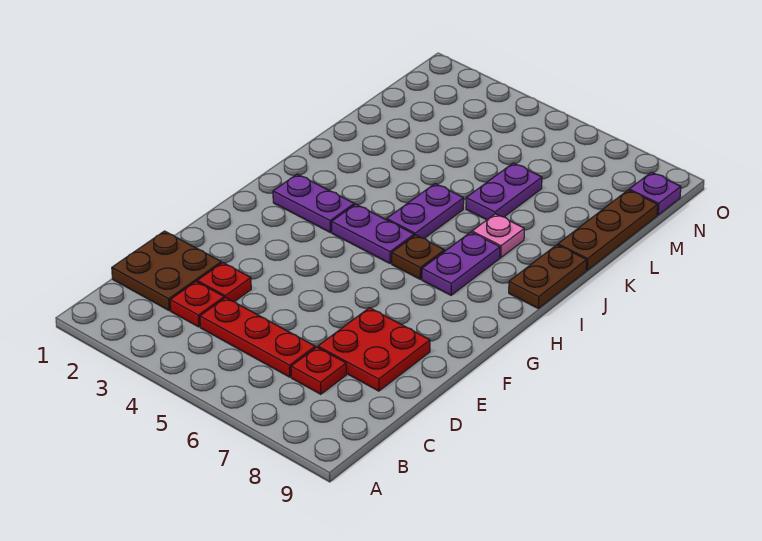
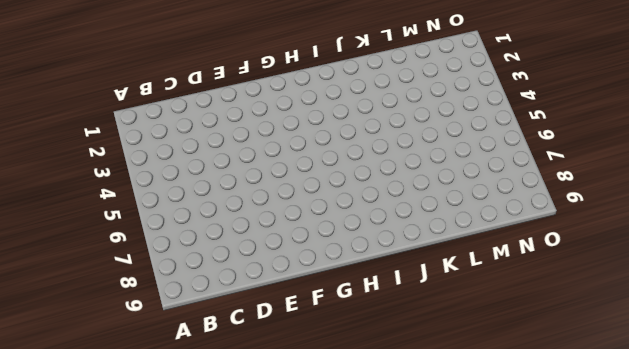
none -> brown 2x2 plate [112,231,221,311]
none -> red 1x1 plate [170,282,224,327]
none -> red 1x3 plate [200,298,315,377]

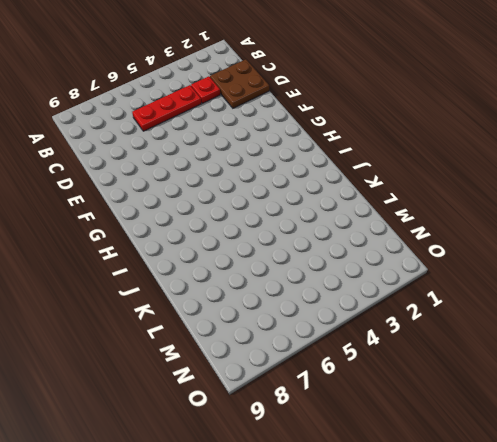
none -> red 1x1 plate [291,347,346,394]
none -> red 1x1 plate [197,263,251,302]
none -> red 2x2 plate [318,308,430,391]

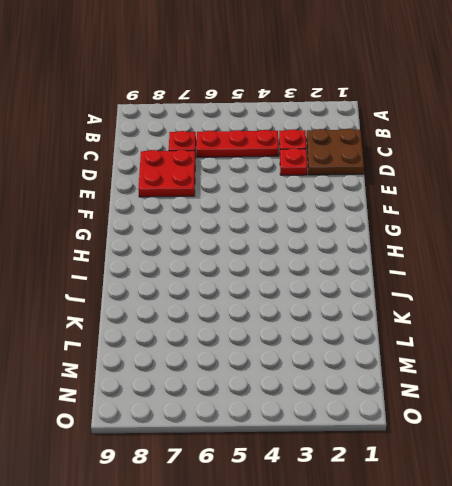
none -> purple 1x2 plate [273,174,354,232]
none -> purple 1x2 plate [332,204,414,263]
none -> brown 1x1 plate [392,235,444,279]

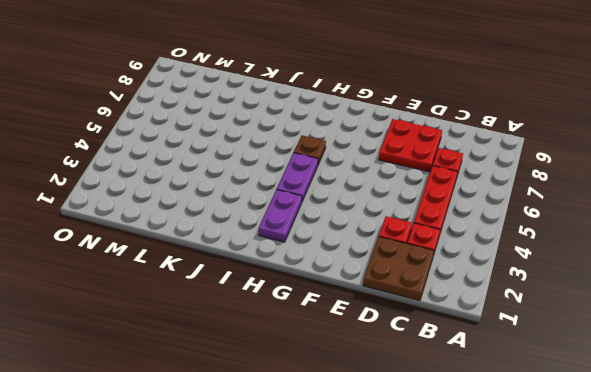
none -> purple 1x2 plate [422,232,500,295]
none -> purple 1x2 plate [387,184,464,238]
none -> brown 1x2 plate [509,245,587,308]

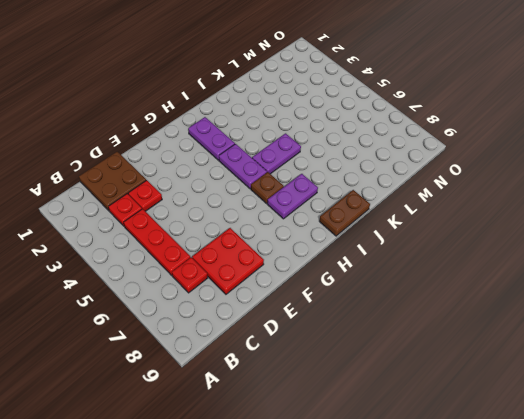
none -> pink 1x1 plate [472,214,524,258]
none -> purple 1x2 plate [466,163,542,220]
none -> brown 1x3 plate [558,190,658,270]

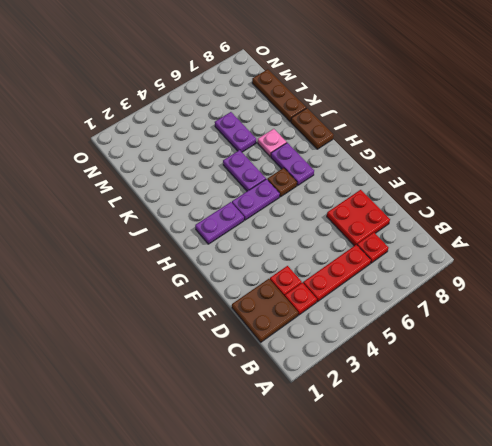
none -> purple 1x1 plate [629,172,681,215]

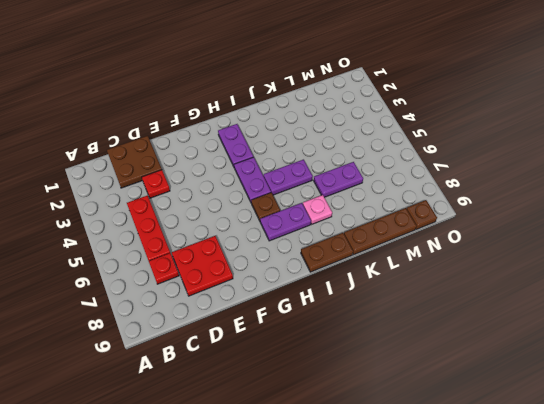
brown 1x1 plate [406,200,437,230] -> purple 1x1 plate [629,172,681,215]
none -> red 1x1 plate [170,282,224,327]

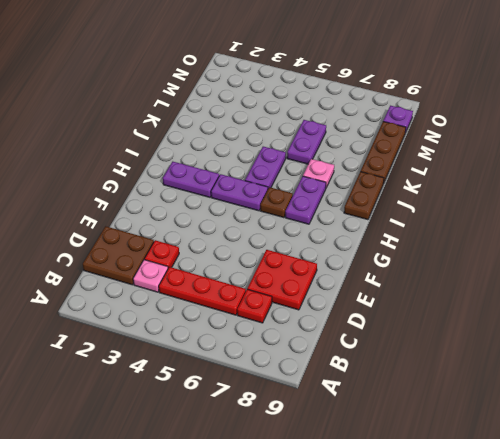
pink 1x1 plate [133,260,168,292] -> red 1x1 plate [170,282,224,327]

